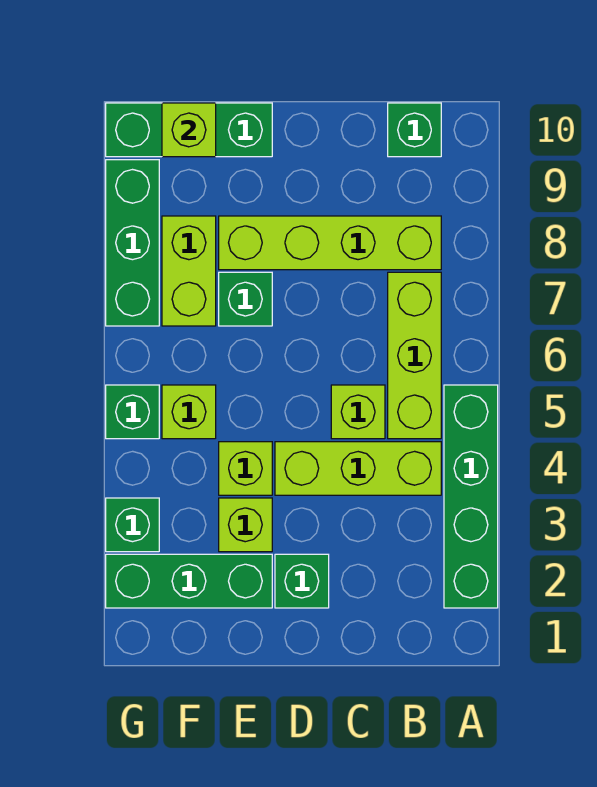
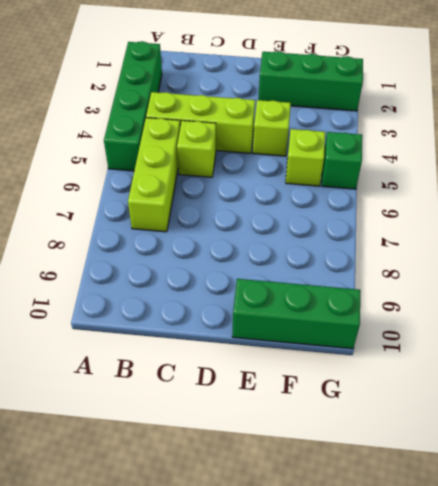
none -> lime 1x4 brick [219,216,441,270]
none -> green 1x1 brick [388,103,441,157]
none -> green 1x1 brick [275,554,329,608]

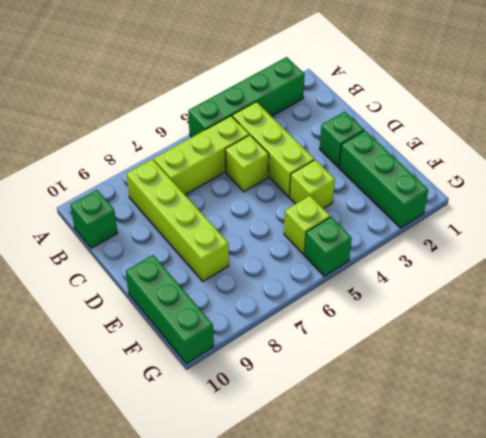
none -> lime 1x1 brick [219,498,272,552]
none -> green 1x1 brick [219,272,272,326]
none -> lime 1x2 brick [162,216,216,326]

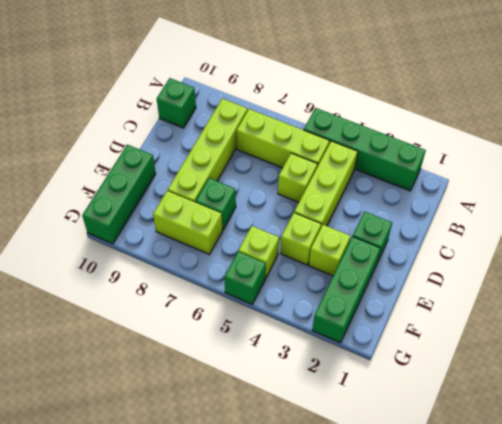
none -> green 1x1 brick [106,498,159,552]
none -> green 1x3 brick [106,160,159,326]
none -> lime 1x1 brick [162,103,216,157]

